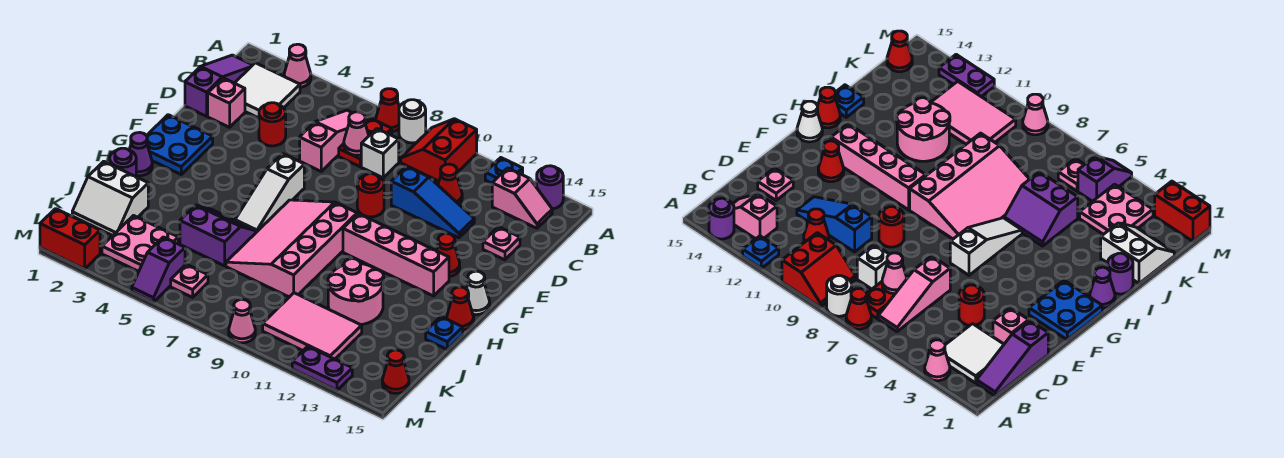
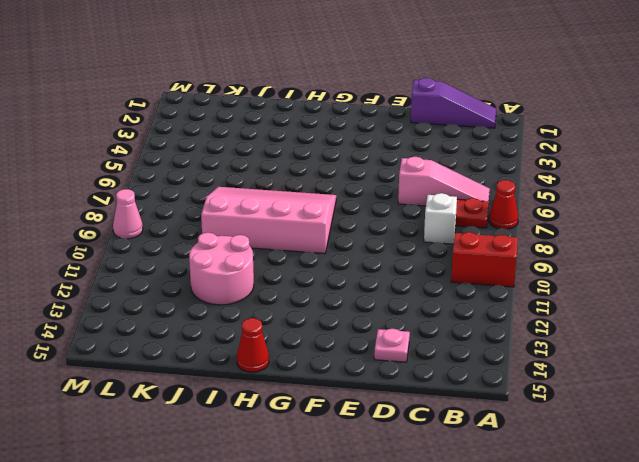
none -> pink 1x1 cone [284,44,311,87]
none -> white 1x1 round brick [399,100,426,143]
none -> blue 1x1 plate [485,158,523,183]
none -> purple 1x1 round brick [537,166,563,209]

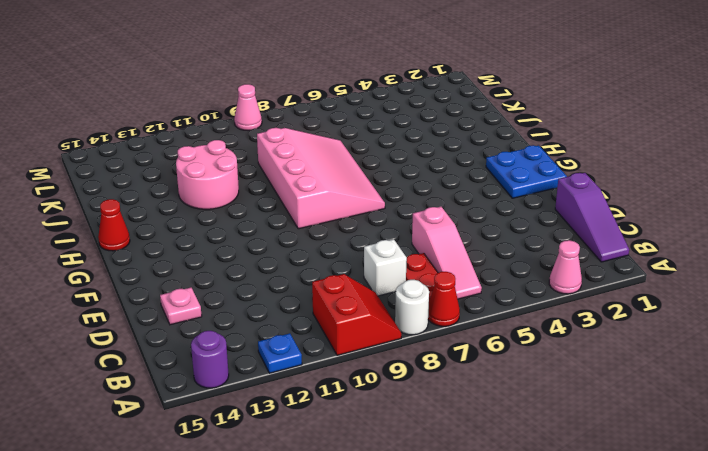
none -> white 2x2 tile [235,63,300,118]
none -> pink 1x2 slope [492,168,552,228]
none -> red 1x1 cone [438,164,462,204]
none -> pink 1x1 brick [208,78,245,127]

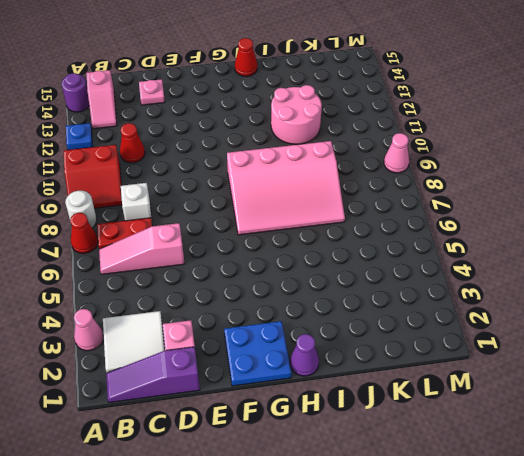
pink 1x2 slope [86,70,117,129] -> pink 1x2 slope turned to [492,168,552,228]
none -> red 1x1 round brick [259,103,286,146]
none -> blue 1x3 slope [391,166,474,238]
none -> red 1x1 round brick [357,174,384,217]
none -> white 1x3 slope [235,154,304,232]

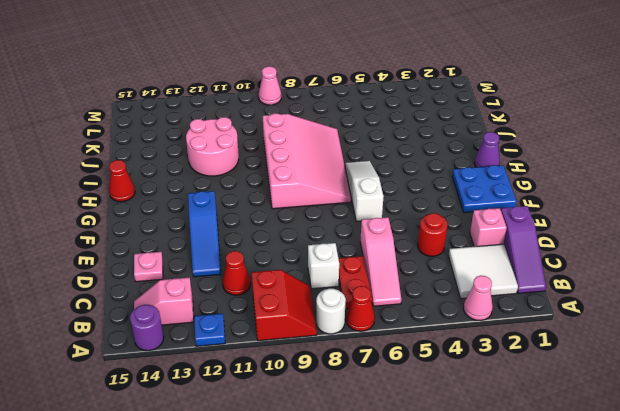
blue 1x3 slope [188,191,221,277] -> blue 1x3 slope turned to [391,166,474,238]
none -> red 1x1 round brick [357,174,384,217]
none -> red 1x1 cone [437,234,460,277]
none -> pink 1x4 brick [343,214,449,296]
none -> white 1x1 cone [466,271,490,315]

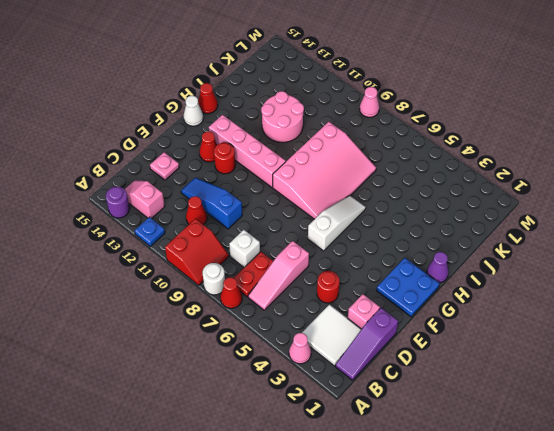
red 1x1 round brick [214,143,235,174] -> red 1x1 round brick moved to [357,174,384,217]
none -> purple 1x1 round brick [110,148,136,177]
none -> purple 2x2 slope [180,205,256,266]
none -> blue 1x1 plate [426,317,463,349]
none -> white 2x2 slope [72,161,148,236]

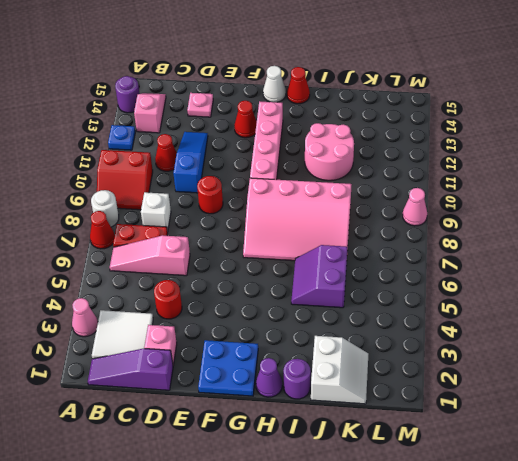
none -> white 1x3 slope [235,154,304,232]
none -> blue 1x1 plate [426,317,463,349]
none -> pink 2x2 plate [102,216,178,272]
none -> pink 2x3 tile [263,293,362,359]

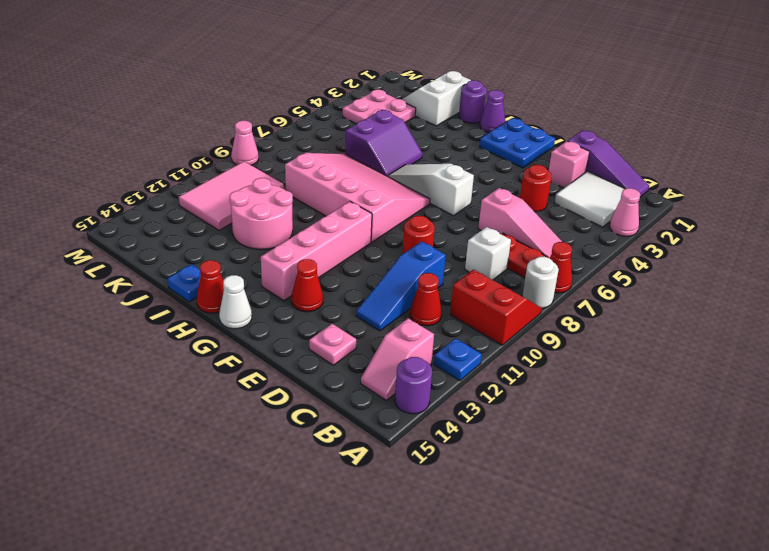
none -> purple 1x2 slope [132,237,185,302]
none -> pink 1x1 plate [171,264,208,297]
none -> red 1x1 cone [382,350,409,393]
none -> red 1x2 brick [40,209,100,269]

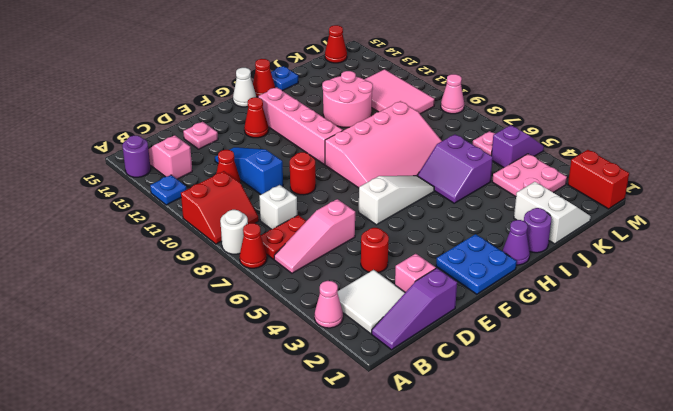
none -> purple 1x2 plate [292,346,352,390]
none -> pink 1x1 cone [344,112,369,155]

